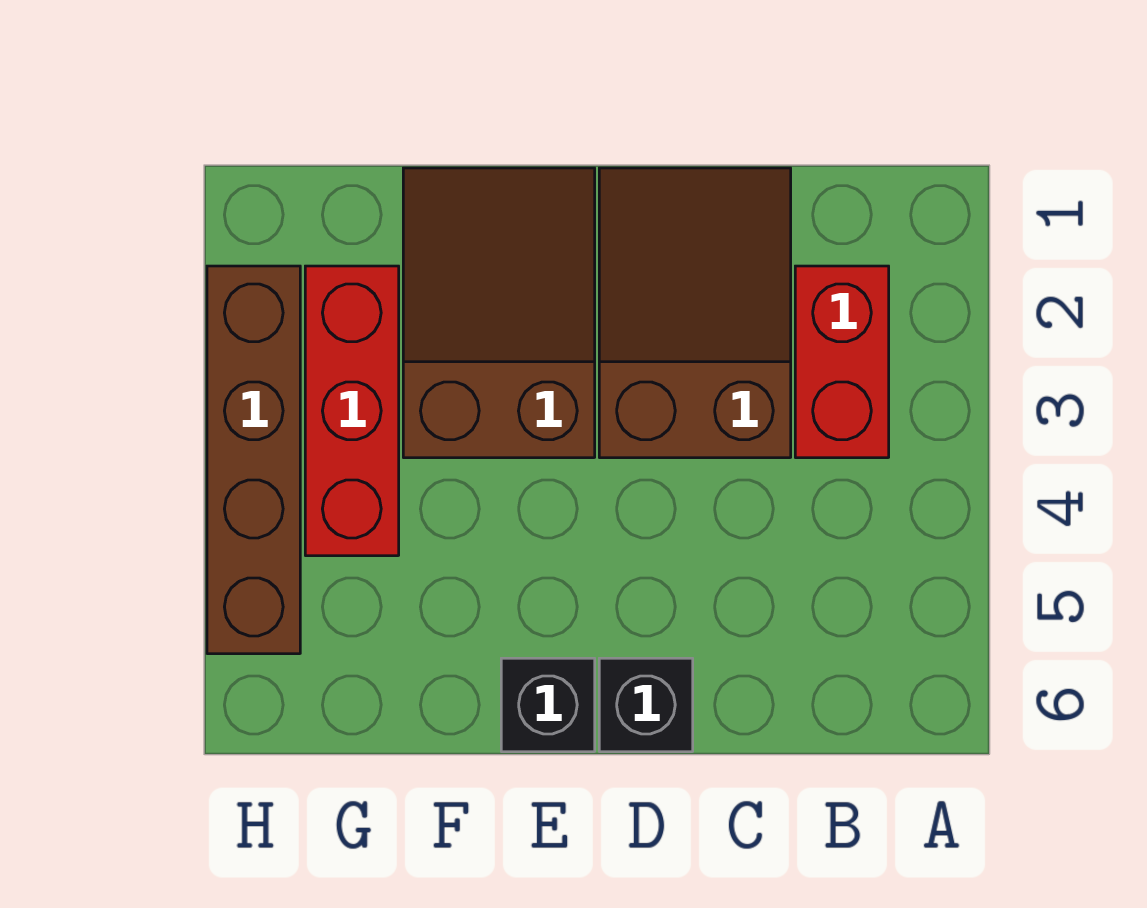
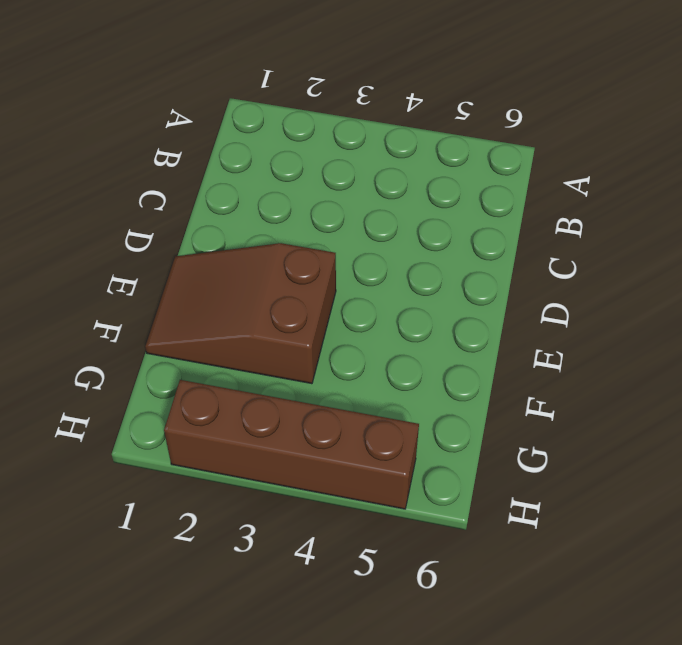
none -> red 1x2 brick [795,266,889,458]
none -> brown 2x3 slope [599,168,791,458]

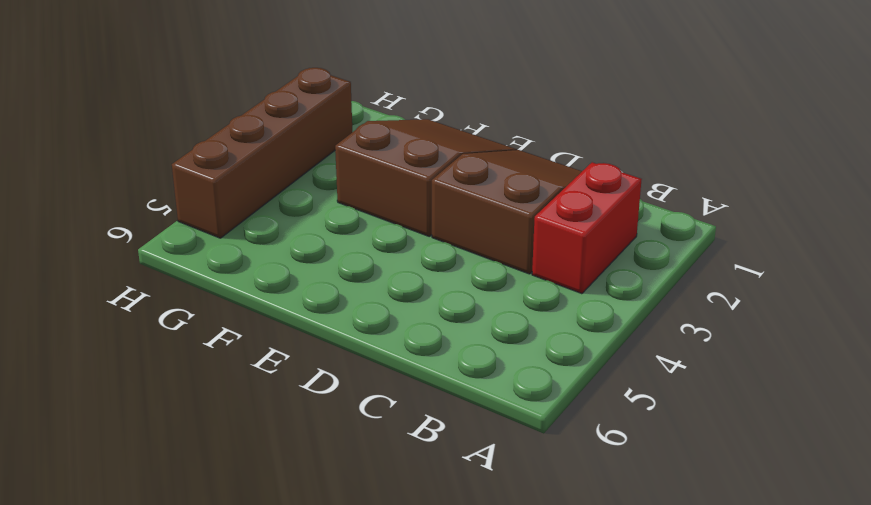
none -> black 1x1 brick [599,658,693,752]
none -> black 1x1 brick [501,658,595,752]

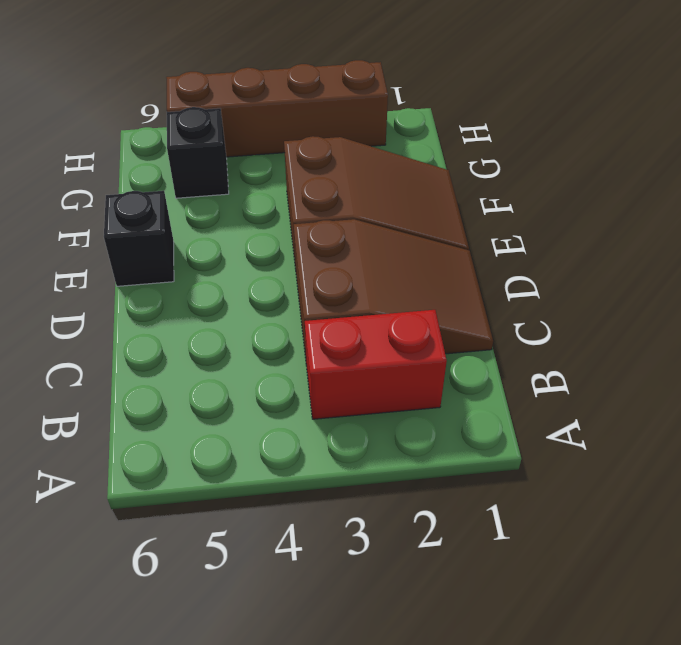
black 1x1 brick [167,107,229,198] -> black 1x1 brick moved to [599,658,693,752]
none -> red 1x3 brick [305,266,399,556]

